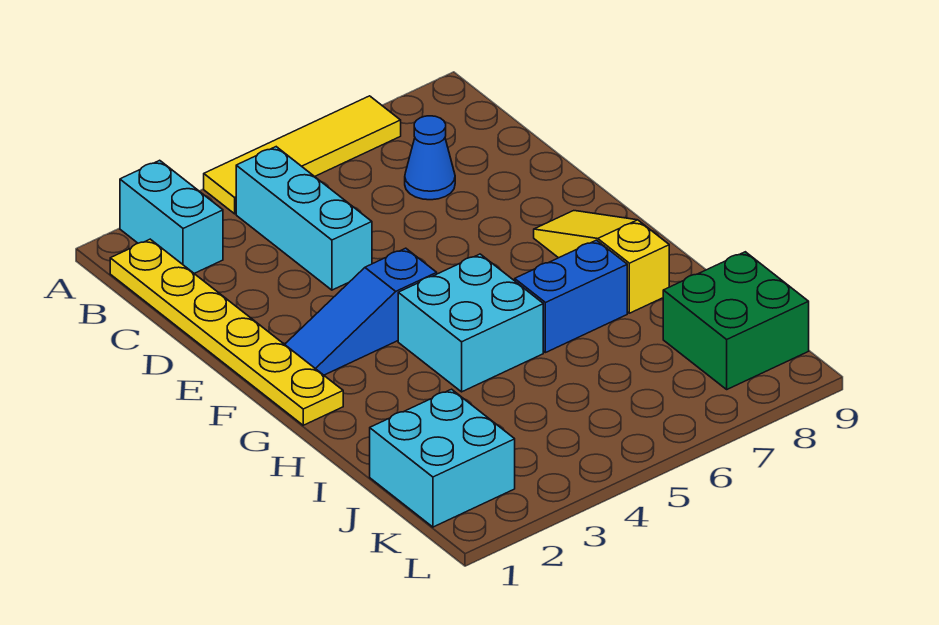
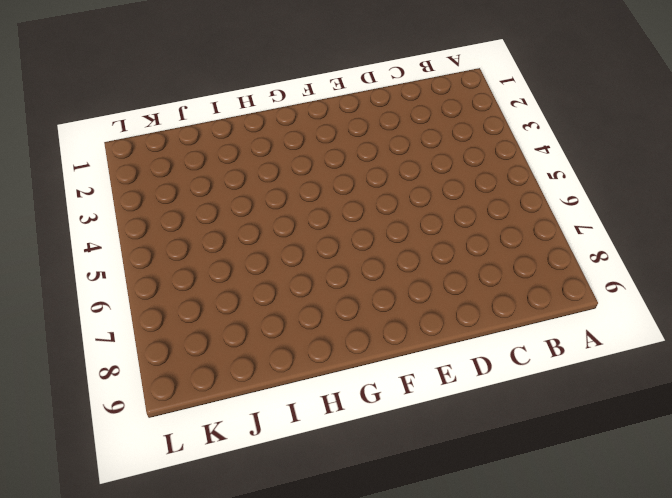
none -> cyan 1x2 brick [120,160,223,273]
none -> yellow 1x4 tile [204,96,401,214]

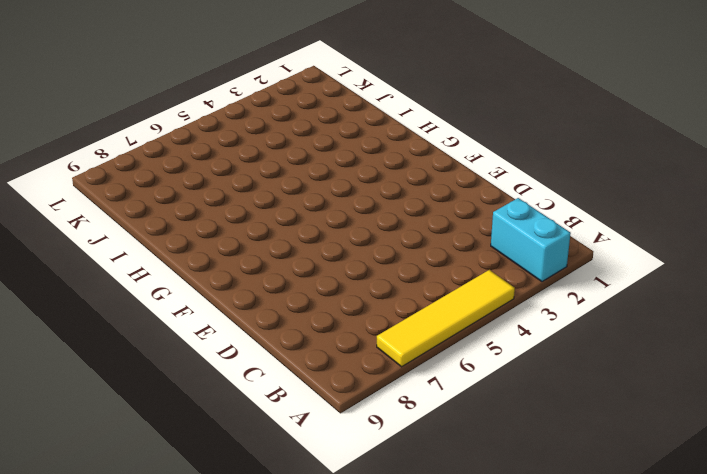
none -> yellow 1x6 plate [110,239,343,425]
none -> cyan 1x3 brick [236,147,372,290]

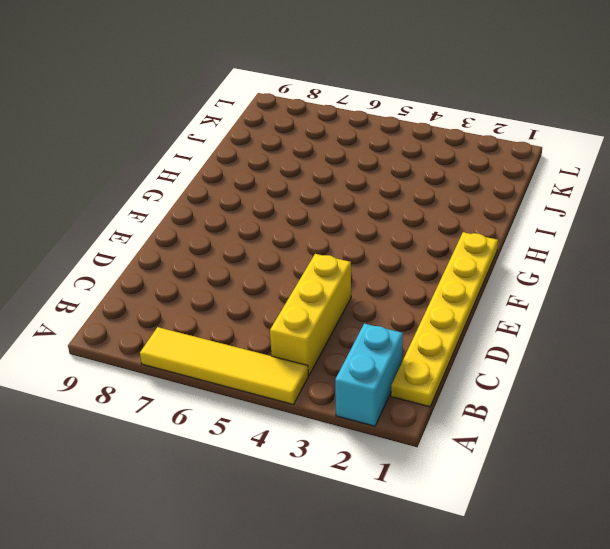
yellow 1x3 brick [270,254,351,376] -> cyan 1x3 brick [236,147,372,290]
none -> blue 1x1 cone [405,116,455,200]
none -> blue 1x3 slope [285,248,437,375]

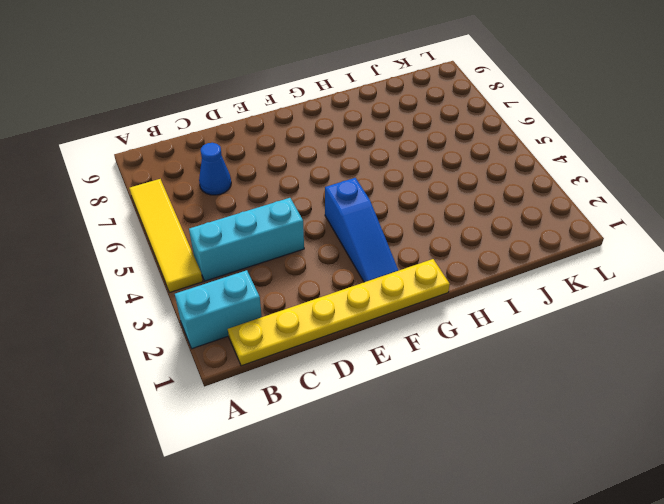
none -> yellow 1x3 slope [534,211,669,313]
none -> cyan 2x2 brick [398,254,543,392]

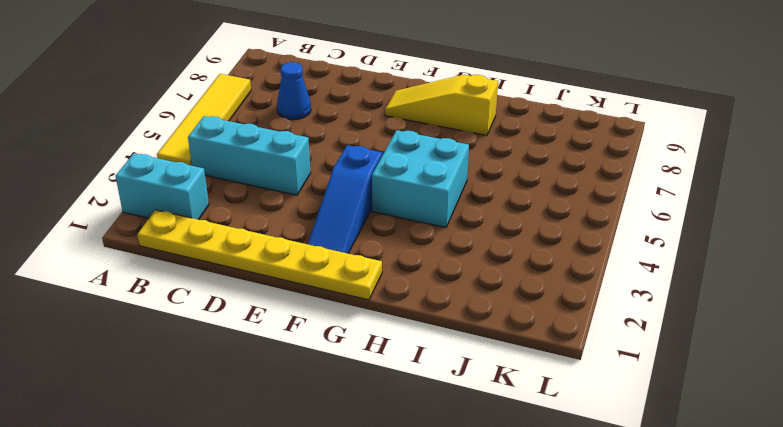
none -> blue 1x2 brick [515,240,627,353]
none -> cyan 2x2 brick [370,389,515,527]

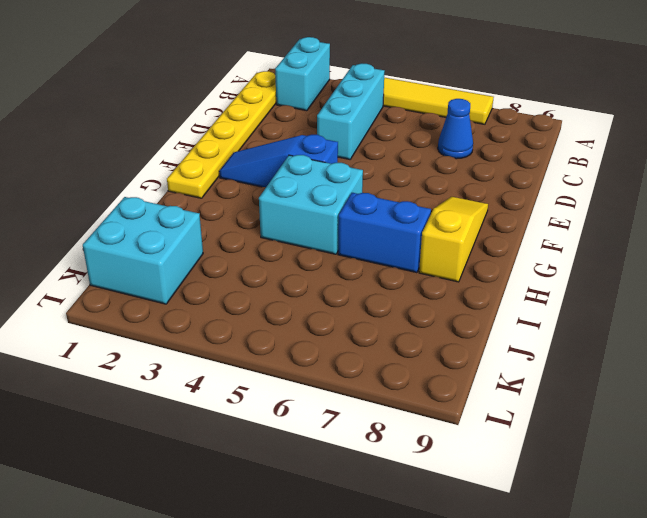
none -> green 2x2 brick [663,252,809,389]

